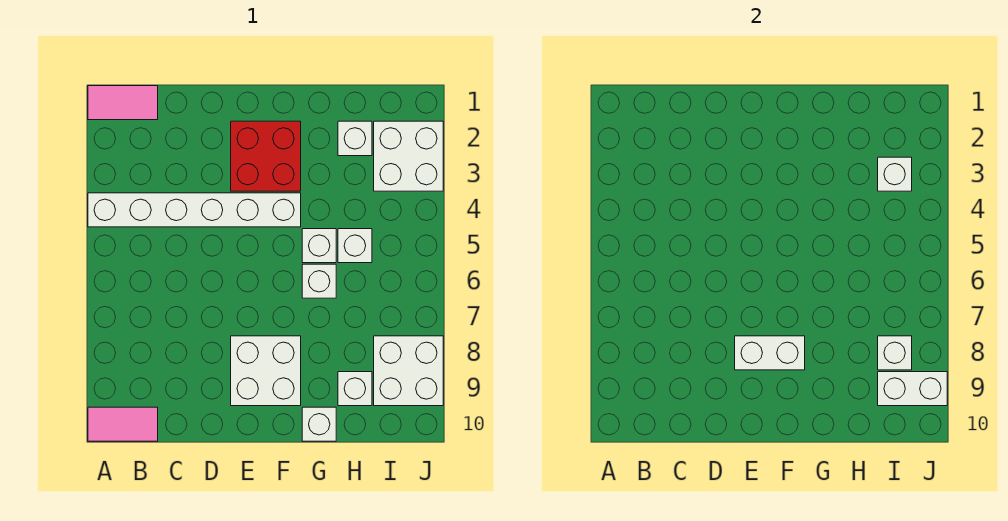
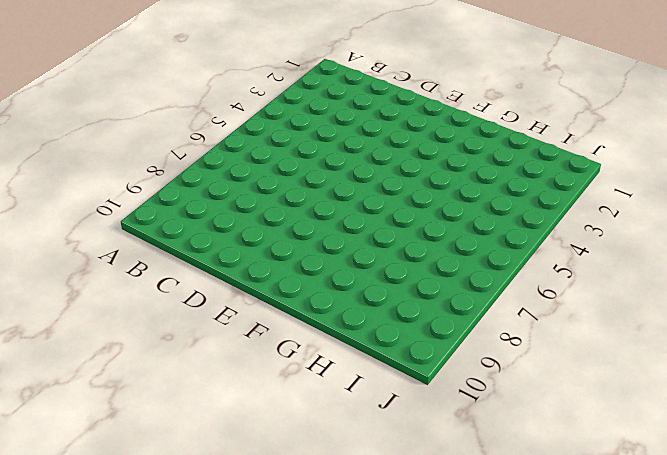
none -> pink 1x2 tile [88,86,158,120]
none -> white 1x6 brick [88,193,301,227]
none -> pink 1x2 tile [88,407,158,441]

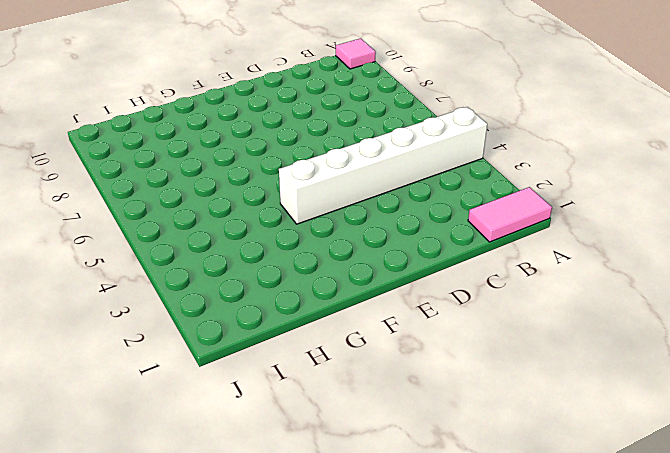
pink 1x1 tile [336,38,376,69] -> pink 1x2 tile [88,407,158,441]
none -> red 2x2 brick [231,121,301,191]
none -> white 2x2 brick [231,336,301,406]
none -> white 1x1 brick [302,229,336,263]

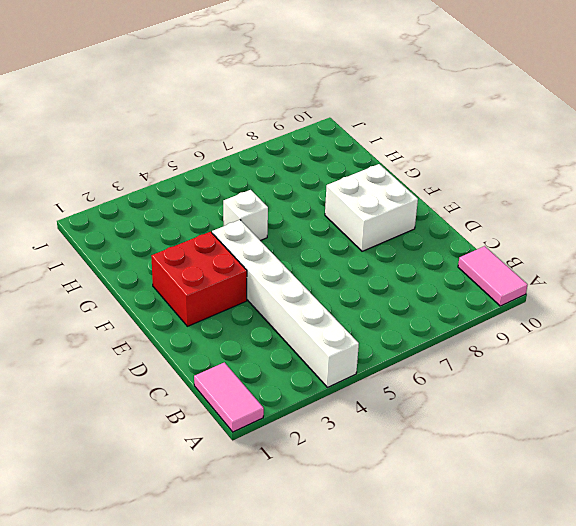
none -> white 1x1 brick [302,264,336,298]
none -> white 1x1 brick [302,407,336,441]
none -> white 1x1 brick [338,121,372,156]

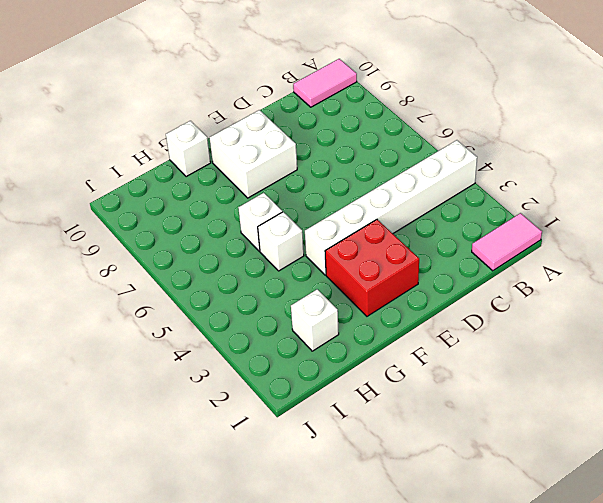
none -> white 1x1 brick [338,229,372,263]
none -> white 1x1 brick [338,372,372,406]
none -> white 2x2 brick [374,121,443,191]

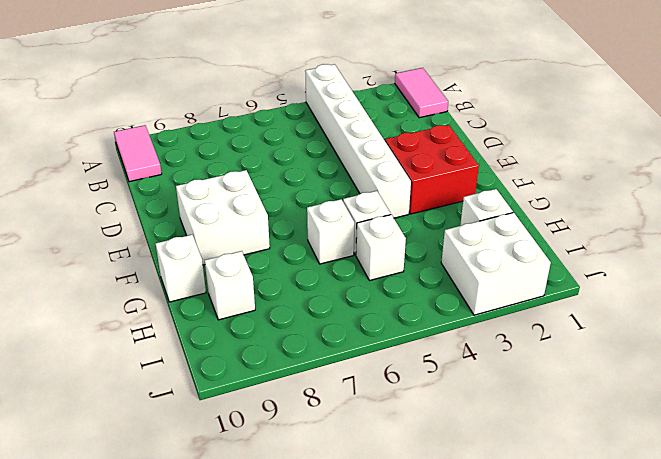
none -> white 2x2 brick [374,336,443,406]
none -> white 1x2 brick [735,336,805,370]
none -> white 1x1 brick [878,157,912,191]

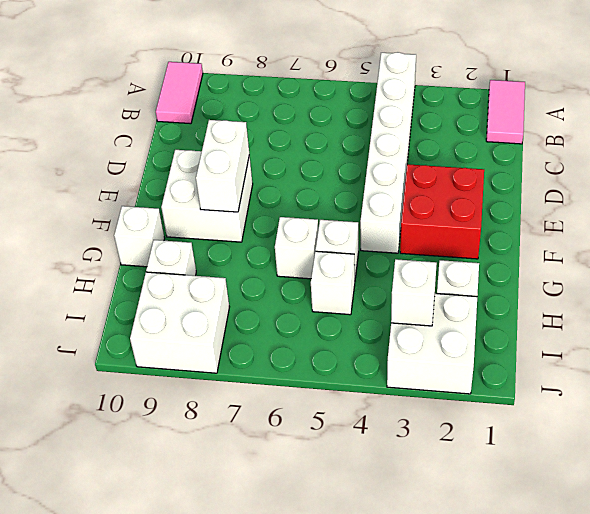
none -> white 1x1 brick [878,336,912,370]
none -> white 1x2 brick [878,372,947,406]

